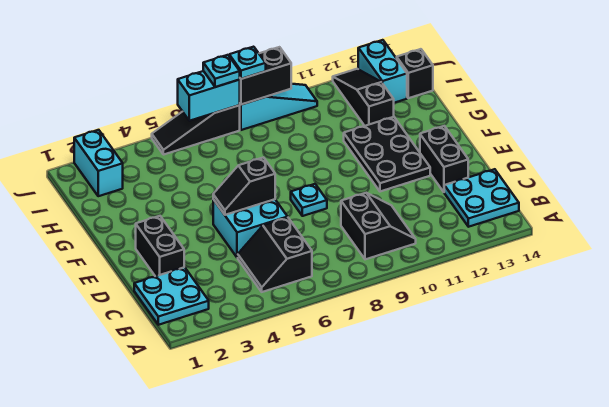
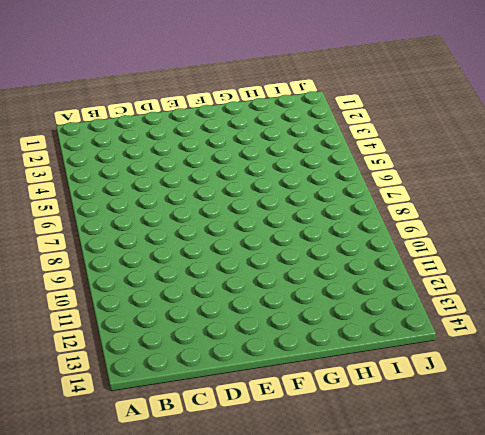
none -> cyan 2x2 plate [134,267,209,325]
none -> black 2x2 slope [238,218,312,292]
none -> black 2x2 slope [341,193,416,259]

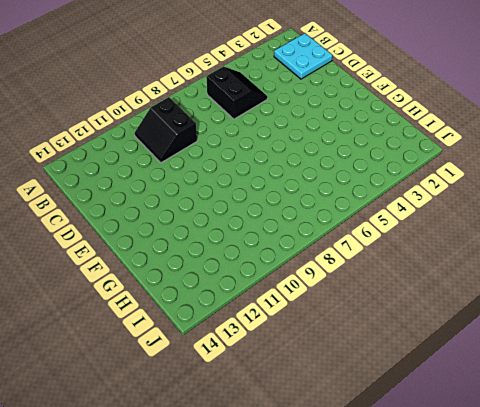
none -> cyan 2x2 plate [444,169,519,227]
none -> black 1x2 brick [136,216,184,276]
none -> cyan 2x2 brick [213,199,288,258]

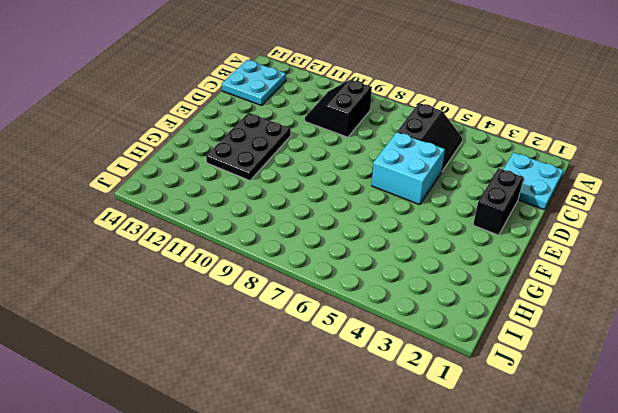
none -> black 1x2 brick [420,126,468,192]
none -> cyan 1x1 plate [291,184,327,216]
none -> black 1x3 slope [333,69,394,126]

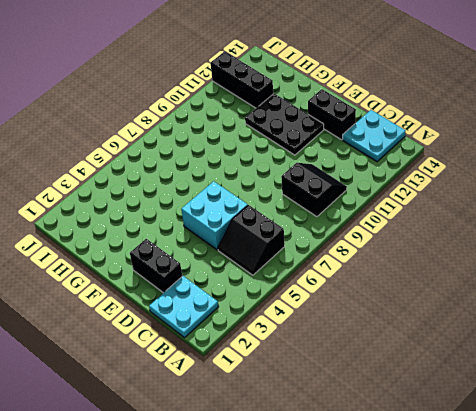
black 1x3 brick [211,51,273,108] -> black 1x3 slope [333,69,394,126]
none -> cyan 1x1 plate [291,184,327,216]
none -> cyan 1x2 brick [74,130,123,196]
none -> cyan 1x2 brick [358,40,407,103]

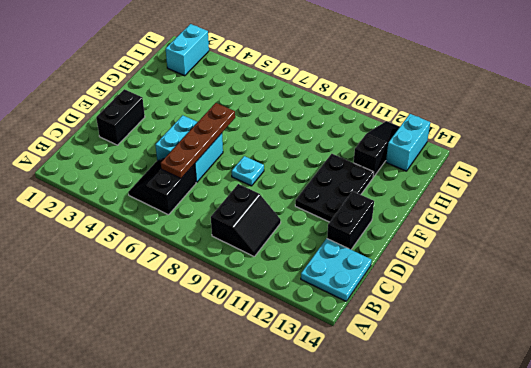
brown 1x4 plate [161,103,235,178] -> black 1x2 slope [213,158,275,215]
none -> cyan 2x2 plate [134,267,209,325]
none -> black 1x1 brick [397,49,433,98]
none -> black 1x3 slope [152,105,240,155]

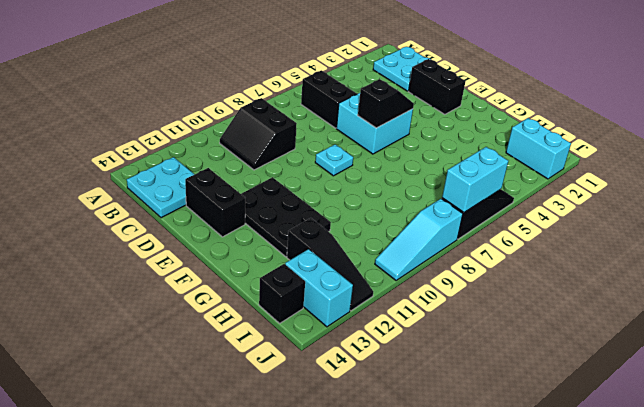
none -> black 1x2 brick [239,47,291,105]
none -> cyan 1x1 plate [203,55,240,87]
none -> cyan 1x1 plate [229,47,266,79]

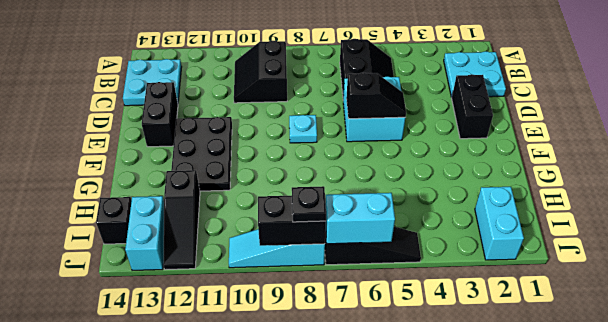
black 1x1 plate [292,186,326,222] -> cyan 1x1 plate [229,47,266,79]
none -> cyan 1x1 plate [203,55,240,87]

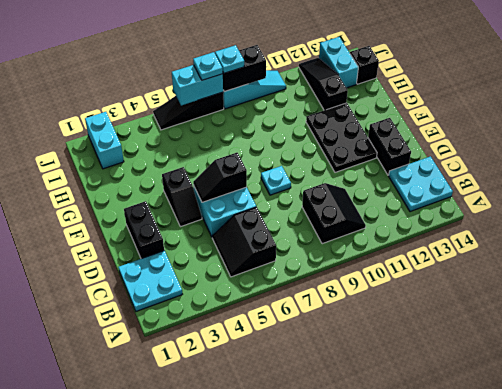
black 1x2 slope [162,167,202,227] -> none

